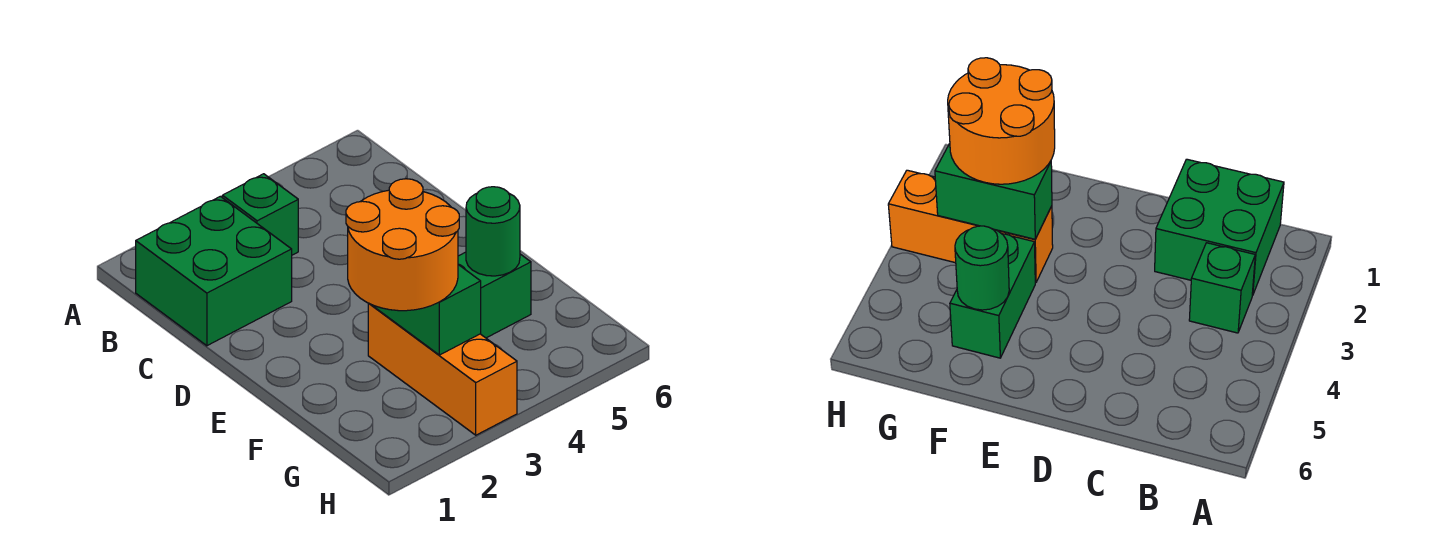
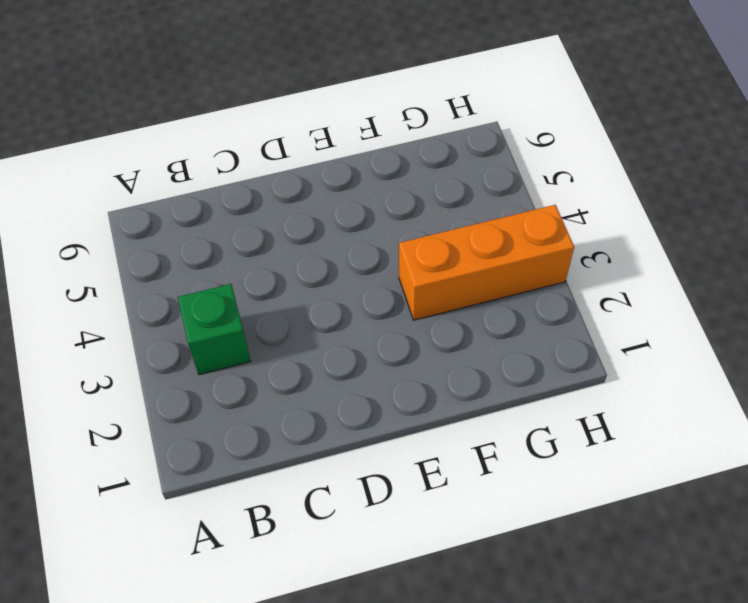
none -> green 2x2 brick [136,196,292,346]
none -> green 1x2 brick [458,252,531,338]

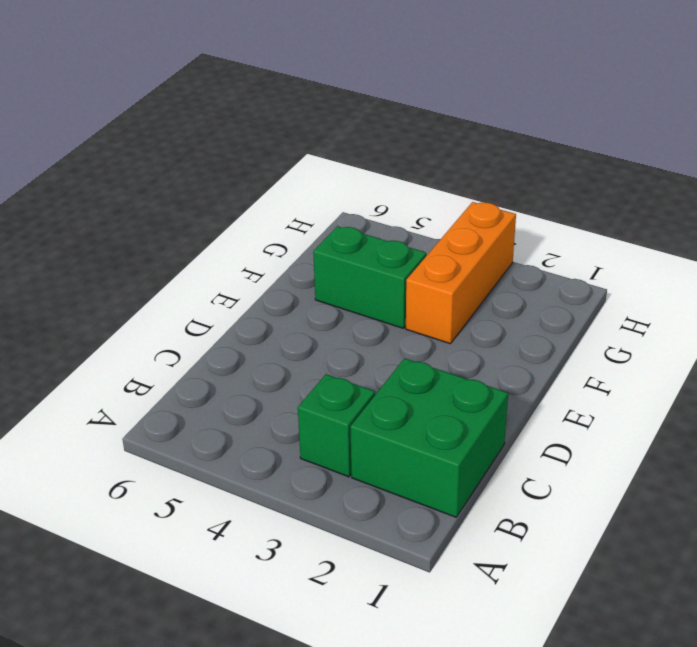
none -> green 1x2 brick [372,265,481,355]
none -> green 1x1 round brick [466,187,520,276]

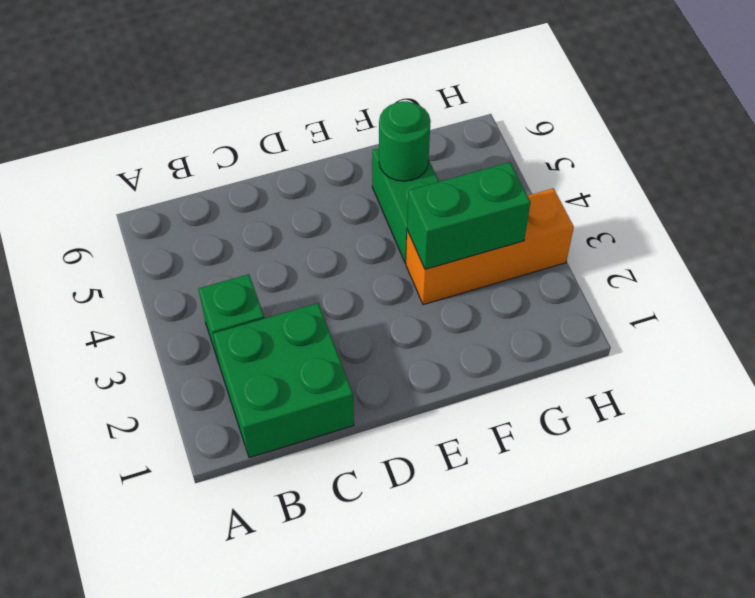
none -> orange 2x2 round brick [346,179,459,311]

